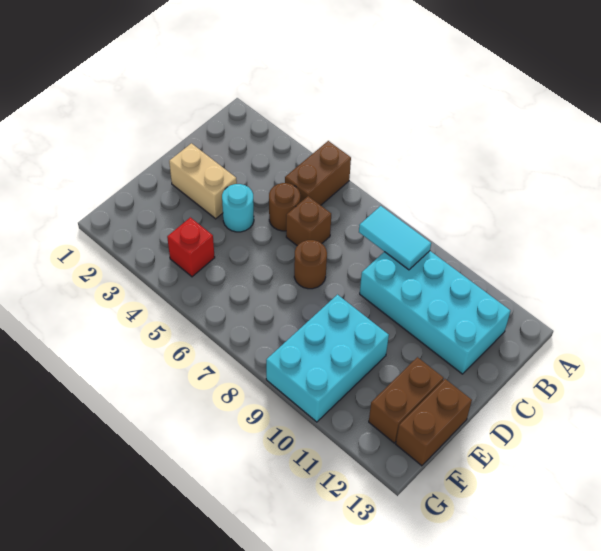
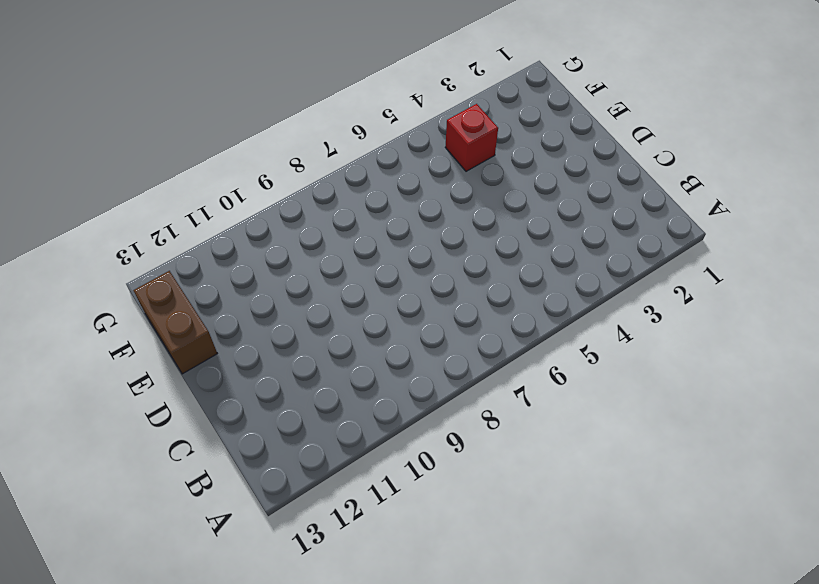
none -> brown 1x2 brick [285,141,351,205]
none -> cyan 2x4 brick [360,251,510,374]
none -> brown 1x1 round brick [269,183,300,231]

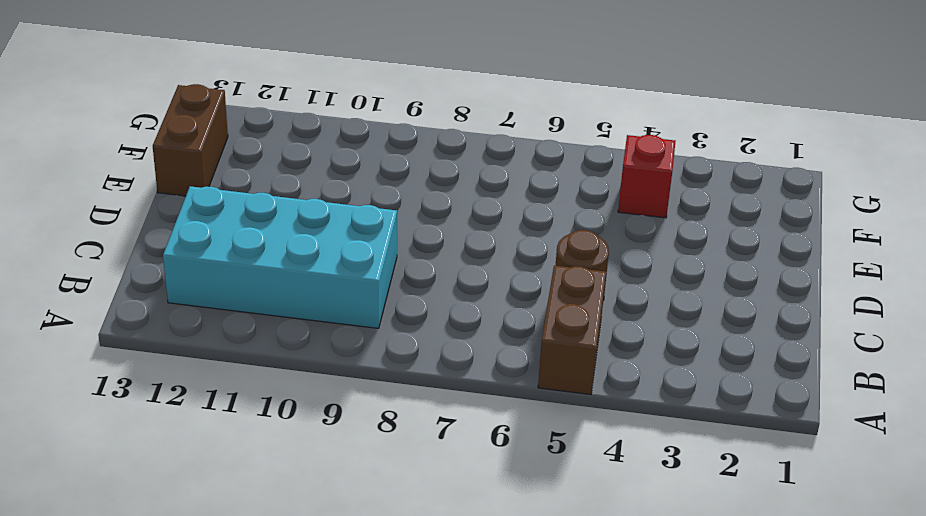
none -> brown 1x1 brick [286,196,331,246]
none -> tan 1x2 brick [169,143,237,219]
none -> cyan 1x1 round brick [222,184,254,232]

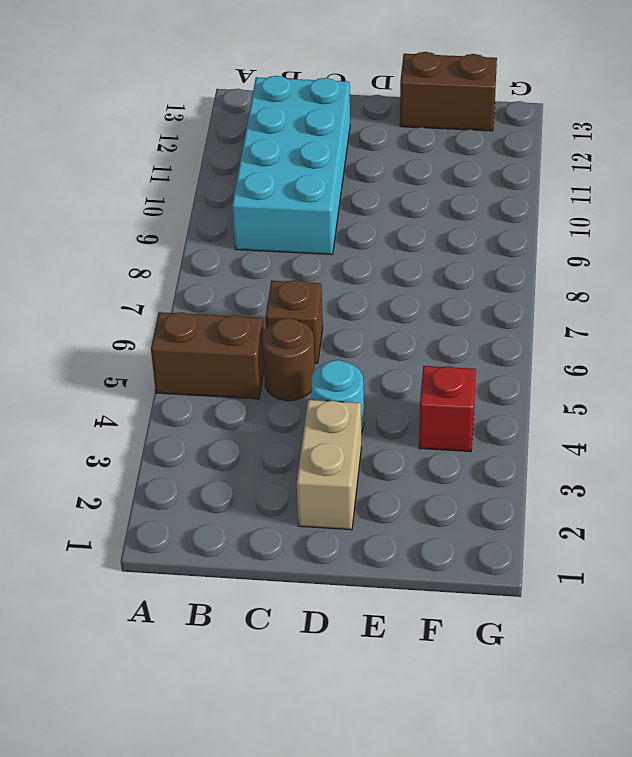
none -> brown 1x1 round brick [294,240,327,289]
none -> cyan 2x3 brick [266,295,389,422]
none -> brown 1x2 brick [369,357,444,443]

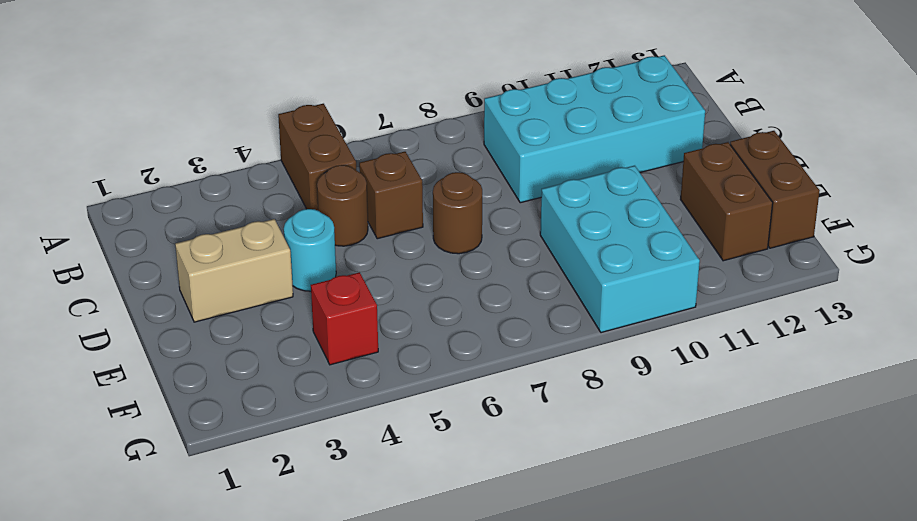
none -> cyan 1x2 tile [359,206,431,270]

